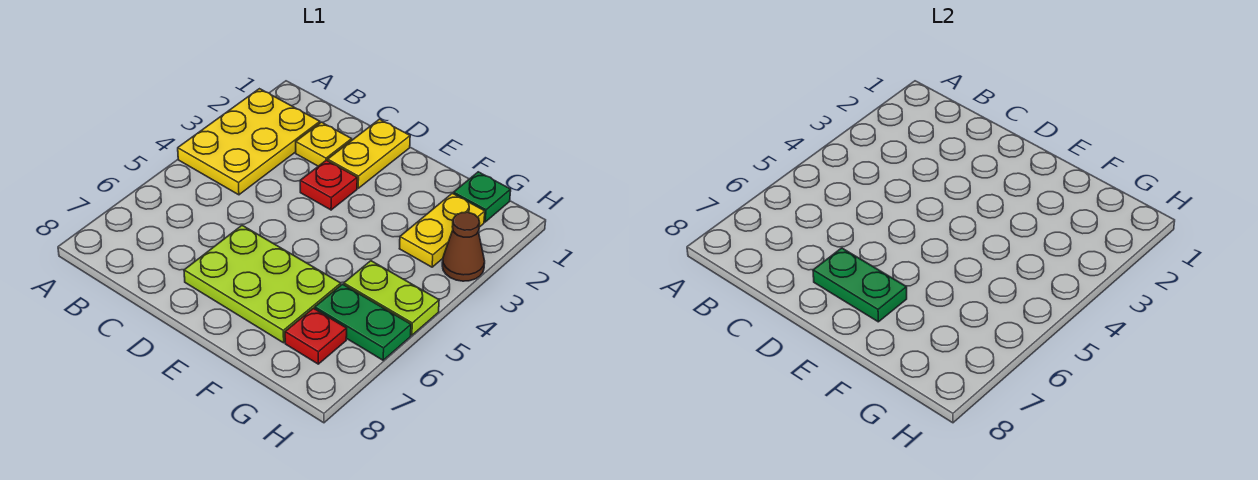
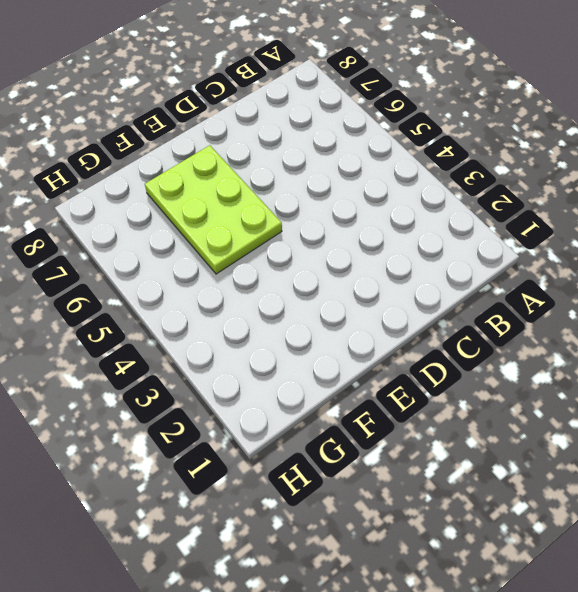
lime 2x3 plate [145,145,282,274] -> lime 2x3 plate turned to [184,225,341,343]
none -> yellow 2x3 plate [178,89,320,195]
none -> yellow 1x1 plate [296,122,352,166]
none -> yellow 1x2 plate [328,119,410,188]

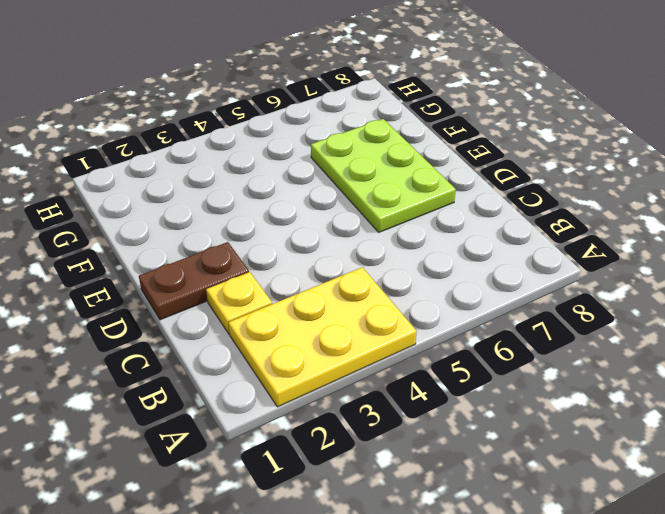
brown 1x2 plate [139,242,249,320] -> yellow 1x2 plate [328,119,410,188]
none -> red 1x1 plate [300,160,357,210]
none -> green 1x1 plate [453,172,511,222]
none -> yellow 1x2 plate [399,193,485,267]

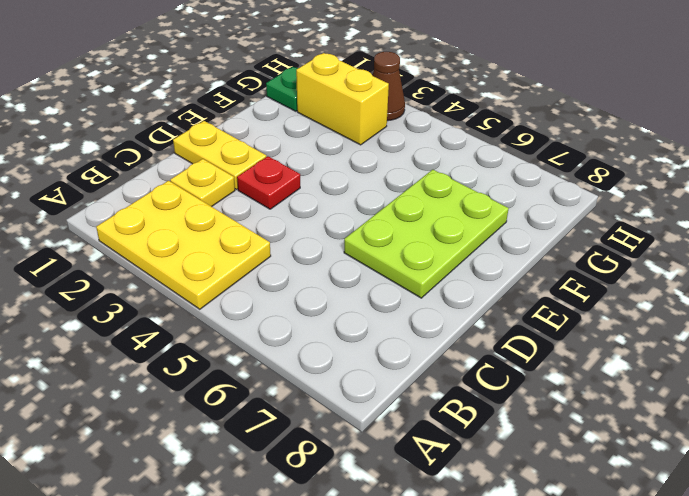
yellow 1x2 brick [296,53,389,145] -> yellow 1x2 plate [399,193,485,267]
none -> lime 1x2 plate [344,261,439,335]
none -> green 1x2 plate [315,284,411,360]
none -> red 1x1 plate [285,308,347,364]

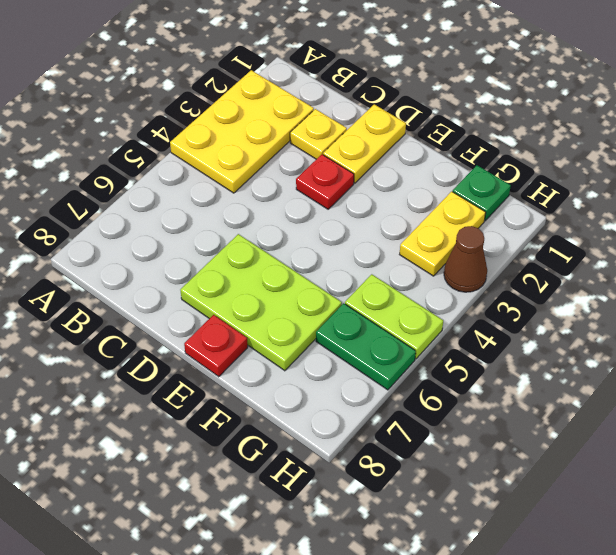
red 1x1 plate [184,315,248,377] -> red 1x1 plate moved to [285,308,347,364]
none -> green 1x2 plate [813,248,907,322]

